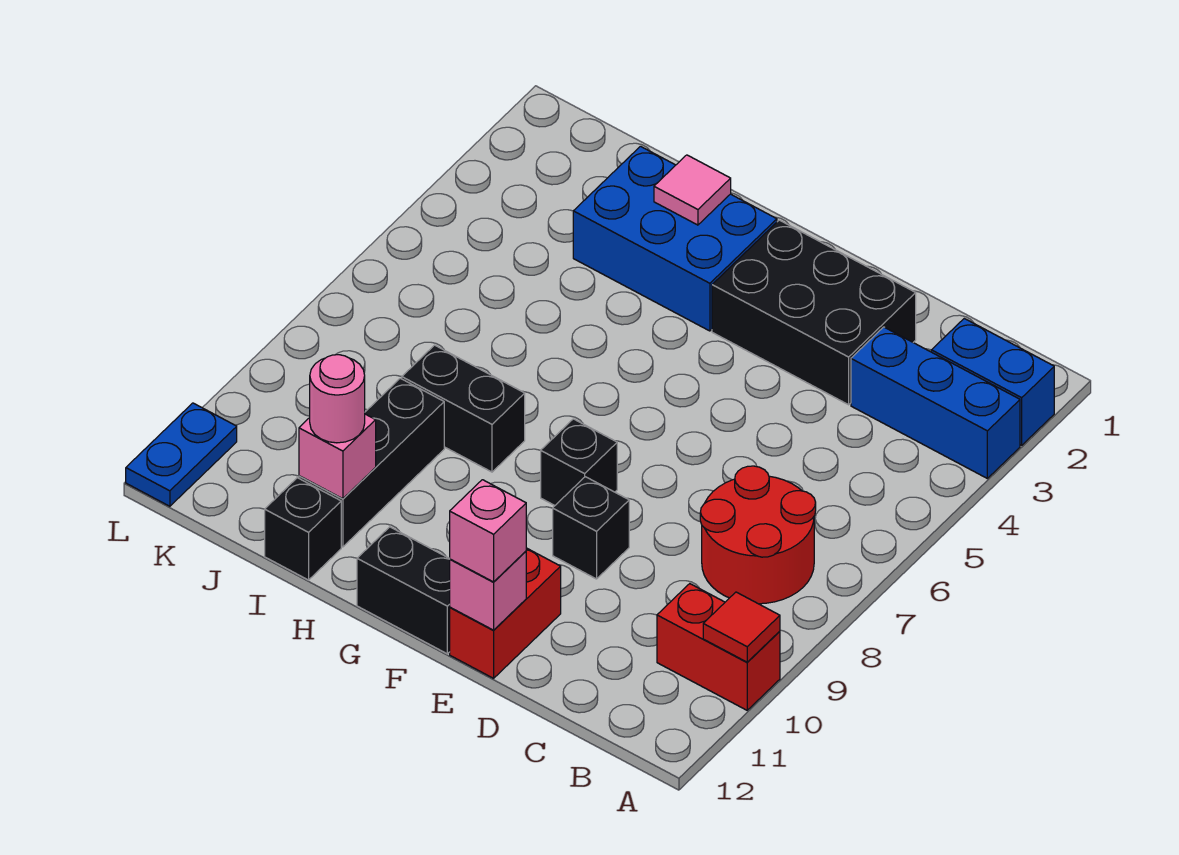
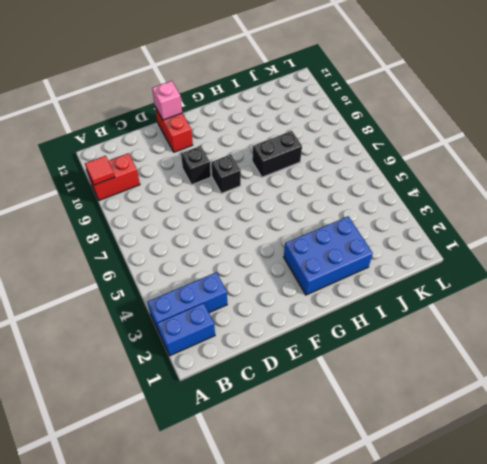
none -> red 2x2 round brick [700,466,816,604]
none -> black 2x3 brick [712,220,916,405]
none -> black 1x2 brick [357,527,450,654]

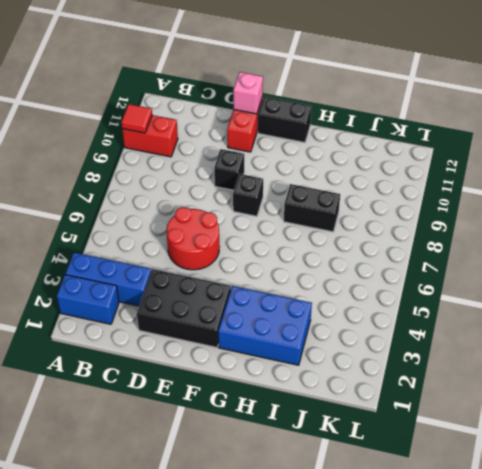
red 2x2 round brick [166,207,219,270] -> red 2x2 round brick moved to [700,466,816,604]
none -> black 1x3 brick [299,378,444,547]
none -> black 1x1 brick [265,478,341,580]
none -> blue 1x2 plate [126,403,237,506]

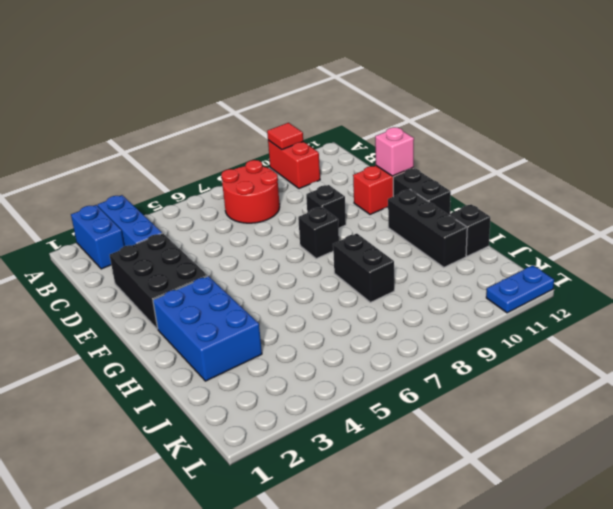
black 1x3 brick [388,190,467,267] -> black 1x3 brick turned to [299,378,444,547]
none -> pink 1x1 tile [654,155,731,225]
none -> pink 1x1 brick [299,414,376,499]
none -> pink 1x1 brick [450,480,526,582]

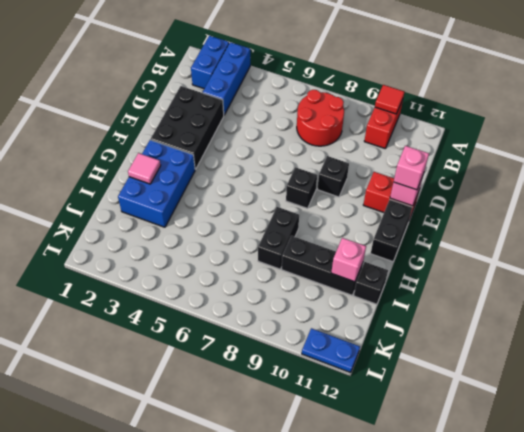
none -> pink 1x1 round brick [310,355,365,443]

